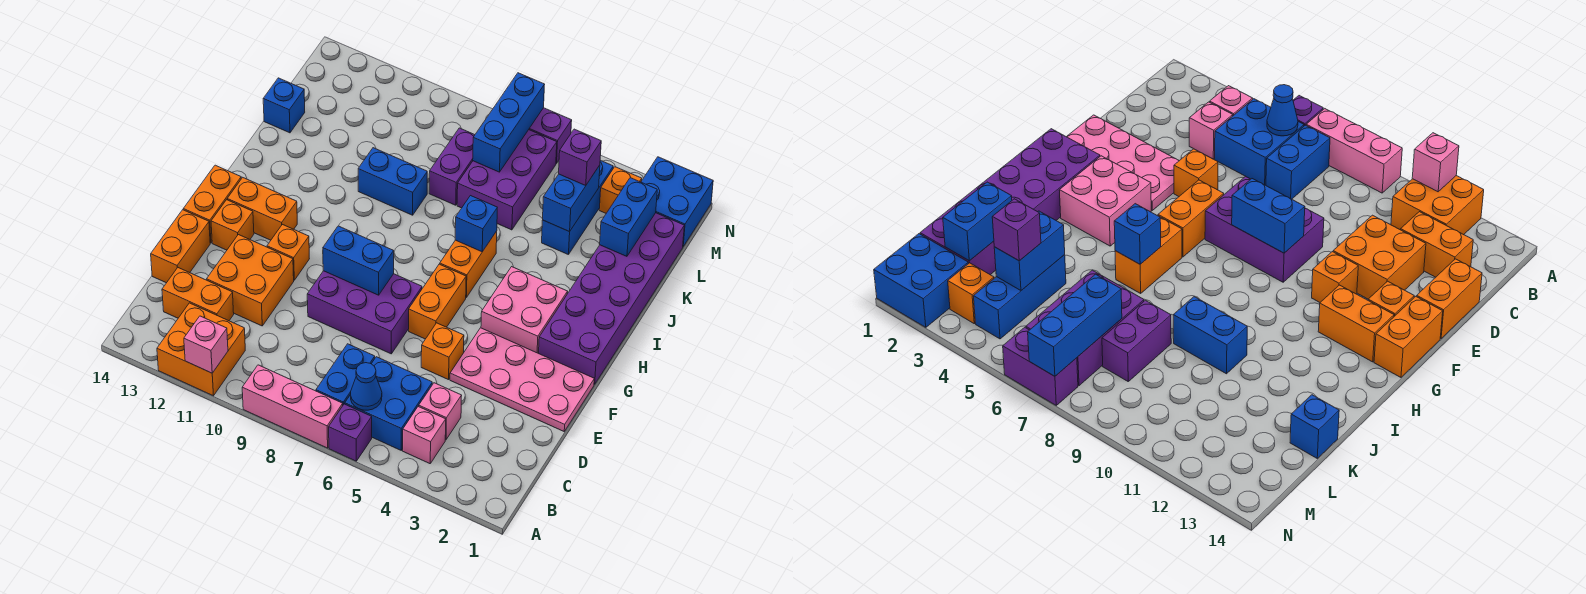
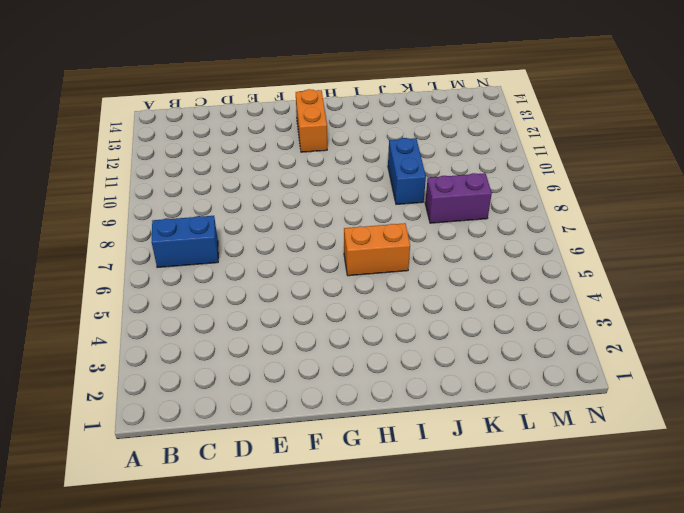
none -> purple 1x1 brick [329,404,372,461]
none -> pink 1x3 brick [242,365,343,448]
none -> orange 2x2 brick [157,303,245,396]
none -> pink 1x1 brick [403,406,446,464]

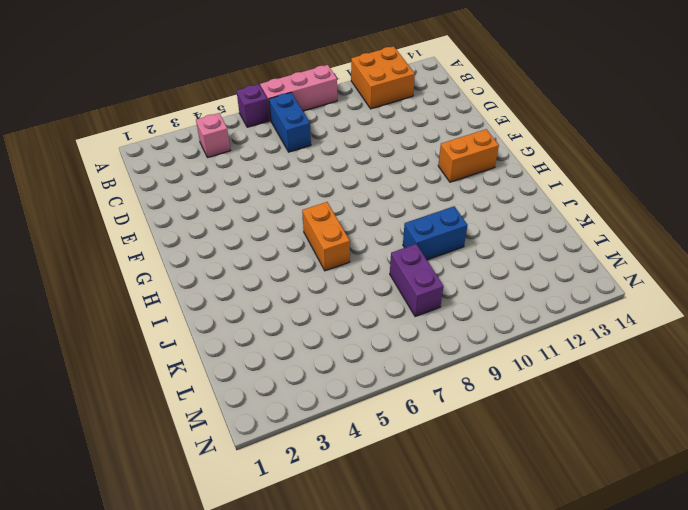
none -> blue 2x2 brick [345,357,432,450]
none -> pink 1x1 brick [419,383,462,440]
none -> orange 1x2 brick [162,268,234,321]
none -> orange 2x2 brick [207,235,294,326]

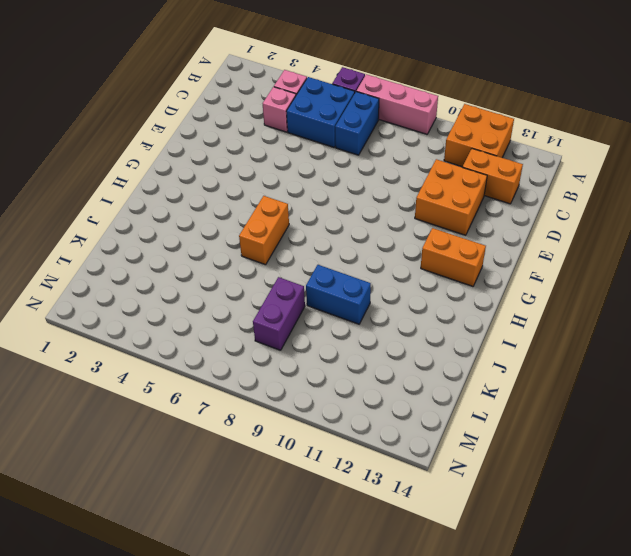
none -> orange 1x2 brick [151,210,210,283]
none -> pink 2x4 plate [450,328,594,431]
none -> orange 1x1 brick [421,323,464,380]
none -> purple 2x3 brick [307,271,422,354]

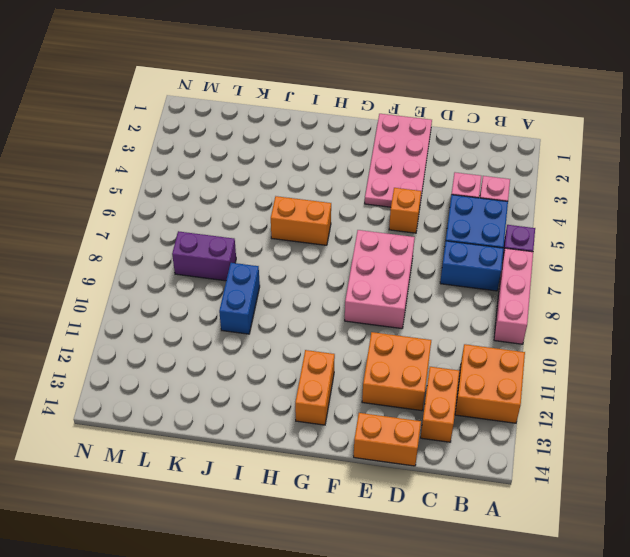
pink 2x3 brick [345,230,415,329] -> purple 2x3 brick [307,271,422,354]
none -> orange 1x2 brick [409,264,466,339]
none -> orange 1x1 brick [267,224,309,280]
none -> orange 1x1 brick [211,200,254,250]
none -> orange 1x2 brick [183,165,241,243]

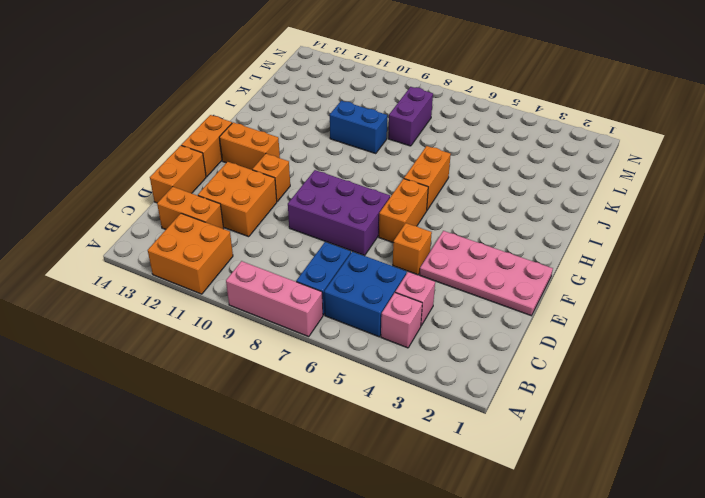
none -> purple 1x1 brick [329,404,372,461]
none -> orange 1x1 brick [211,200,254,250]
none -> purple 2x6 brick [539,213,684,384]
none -> pink 2x2 brick [481,267,568,353]

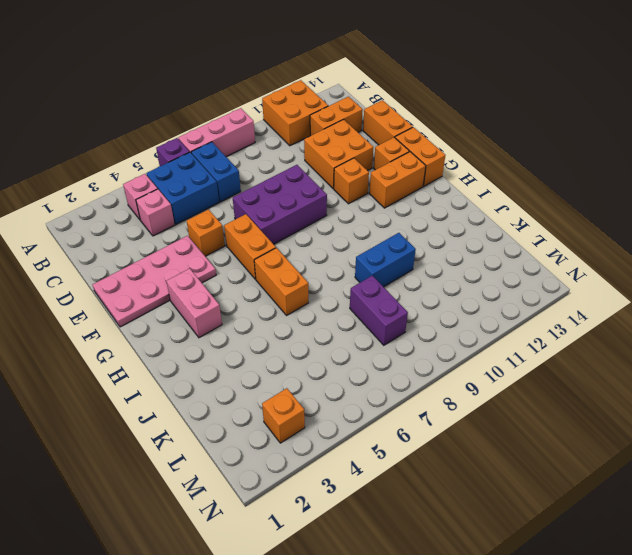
pink 1x2 brick [166,268,222,338] -> pink 2x2 brick [481,267,568,353]
none -> purple 2x6 brick [539,213,684,384]
none -> blue 1x3 brick [542,160,613,255]
none -> purple 2x3 brick [457,130,557,230]
none -> blue 1x1 brick [263,78,305,133]

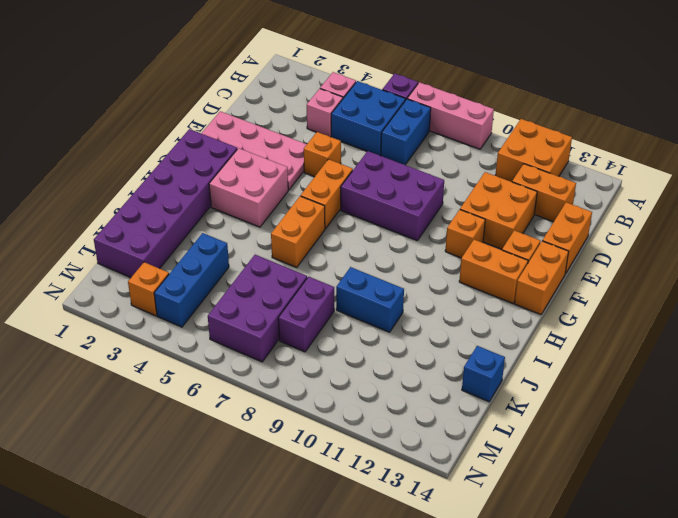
none -> blue 2x2 brick [641,157,713,246]
none -> purple 1x2 brick [529,108,572,164]
none -> pink 1x1 brick [184,316,228,373]
none -> blue 1x1 cone [351,363,382,410]

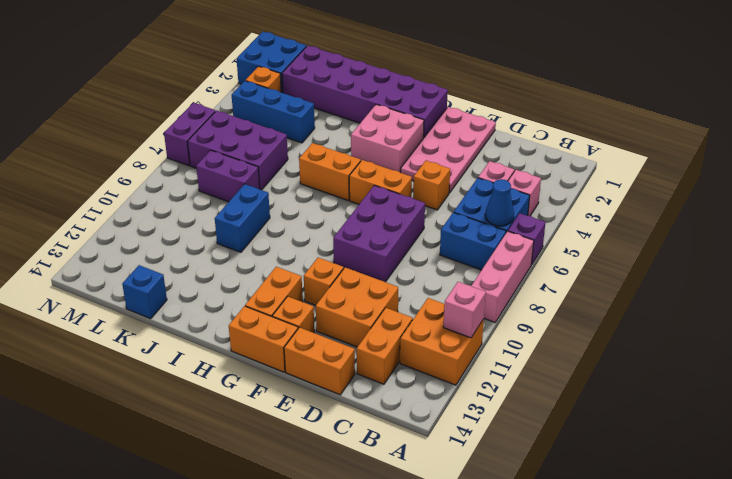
none -> blue 1x2 brick [323,226,394,295]
none -> blue 1x1 brick [455,196,497,252]
none -> blue 1x2 brick [600,178,657,256]
none -> blue 1x2 brick [543,165,600,232]

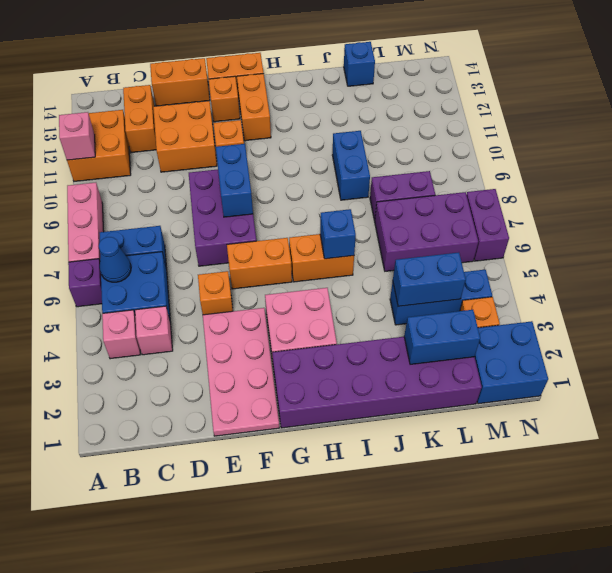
none -> blue 1x3 brick [473,73,545,172]
none -> purple 1x1 brick [559,129,601,186]

